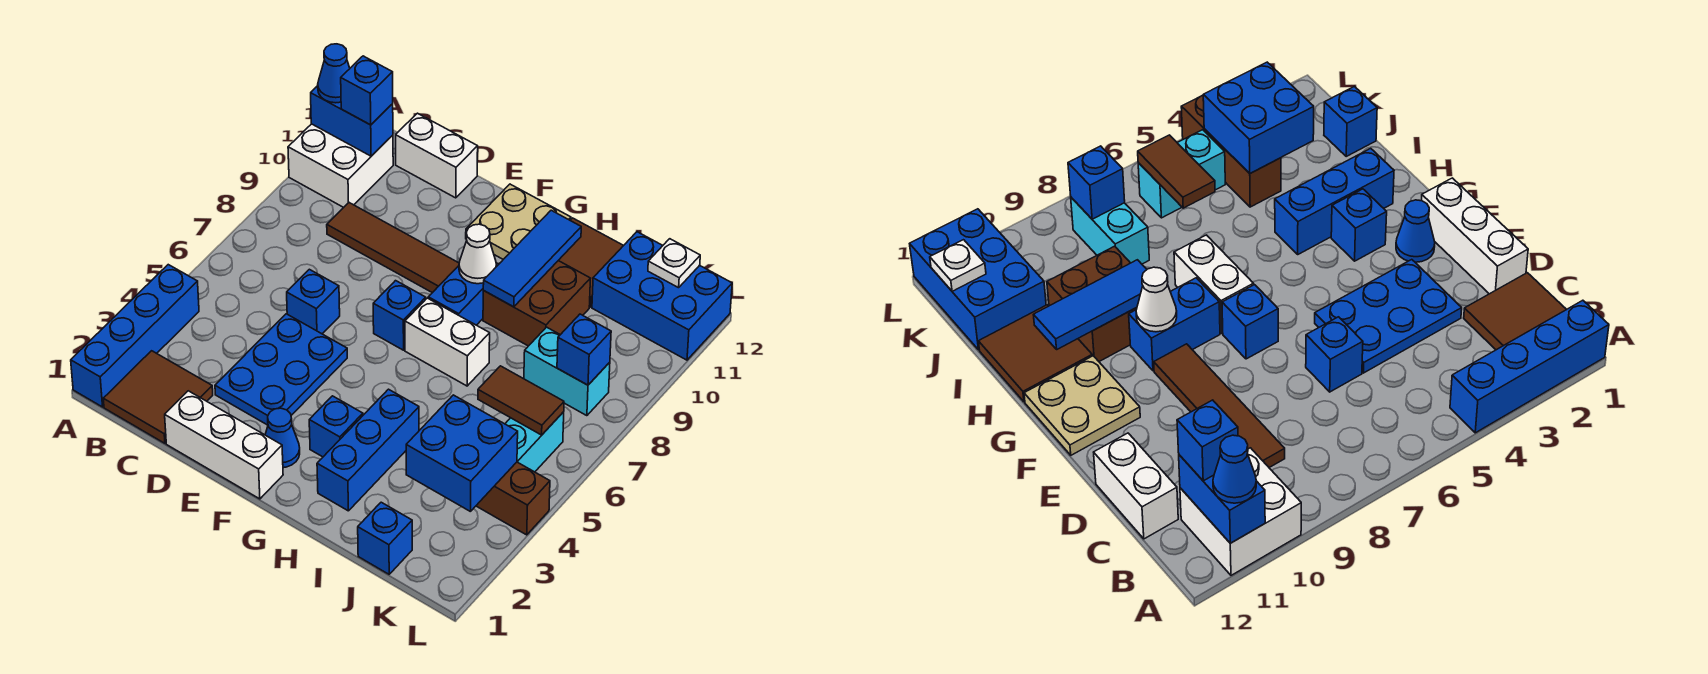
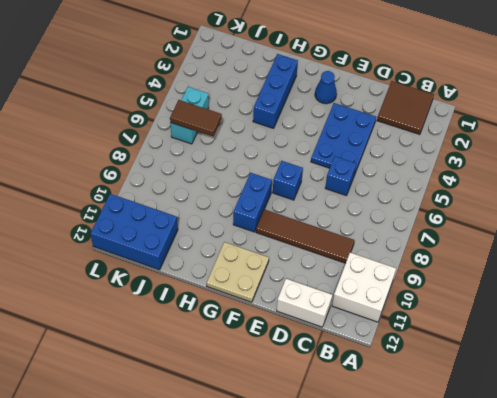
none -> blue 1x4 brick [71,265,199,407]
none -> white 1x3 brick [165,391,283,499]
none -> blue 1x1 brick [309,396,363,457]
none -> white 1x2 brick [405,298,490,386]

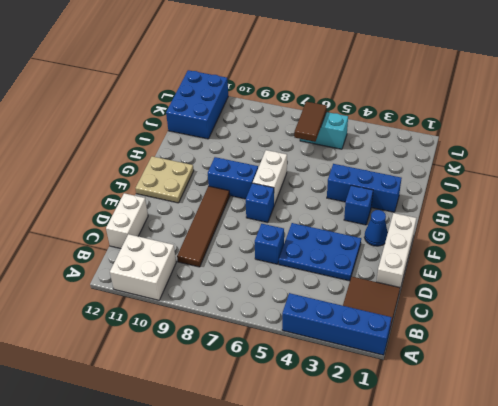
none -> brown 2x2 brick [483,261,591,346]
none -> brown 2x2 tile [558,218,624,307]
none -> blue 1x1 brick [358,502,412,574]
none -> brown 1x3 brick [476,462,550,535]

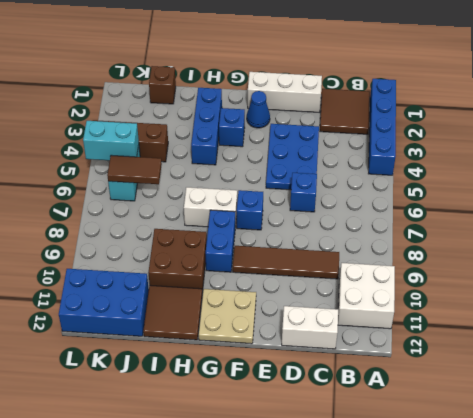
brown 1x1 brick [149,66,176,104] -> blue 1x1 brick [358,502,412,574]
cyan 1x2 brick [83,121,139,160] -> cyan 1x2 brick moved to [524,327,610,416]
none -> blue 1x2 brick [311,86,393,156]
none -> white 1x1 cone [459,224,496,284]
none -> blue 1x3 tile [483,210,581,307]
none -> blue 2x2 brick [406,395,518,512]

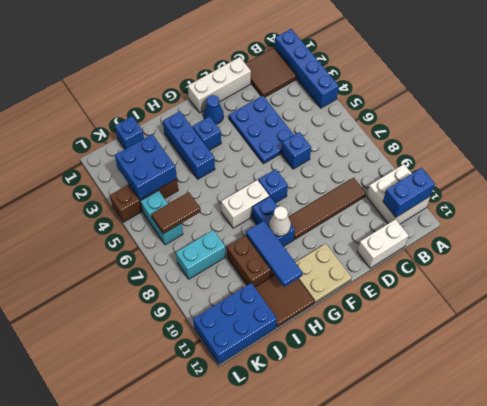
none -> blue 1x1 brick [557,314,611,385]
none -> white 1x1 plate [648,239,700,288]
none -> blue 1x1 cone [318,44,350,103]
none -> blue 1x1 brick [341,56,393,125]

